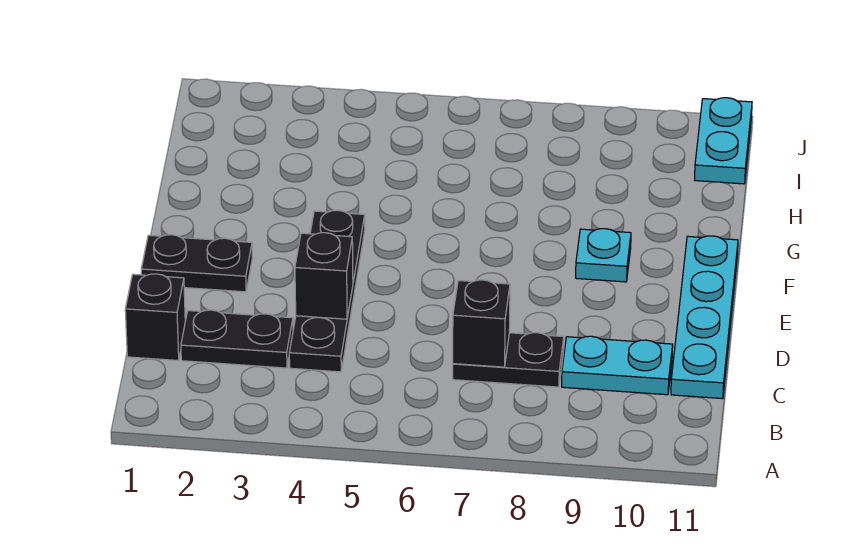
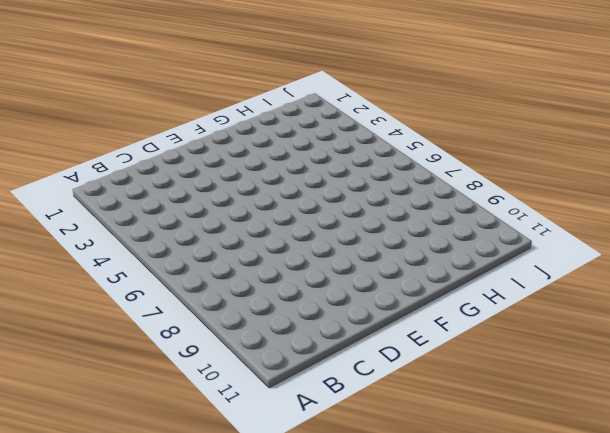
none -> black 1x1 brick [125,274,185,360]
none -> black 1x2 plate [181,310,293,368]

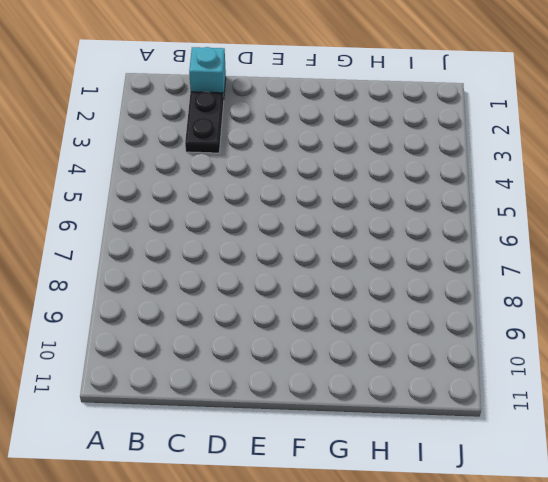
cyan 1x1 brick [189,47,226,97] -> black 1x1 brick [125,274,185,360]
none -> black 1x4 plate [289,210,365,372]
none -> black 1x2 plate [453,333,564,387]

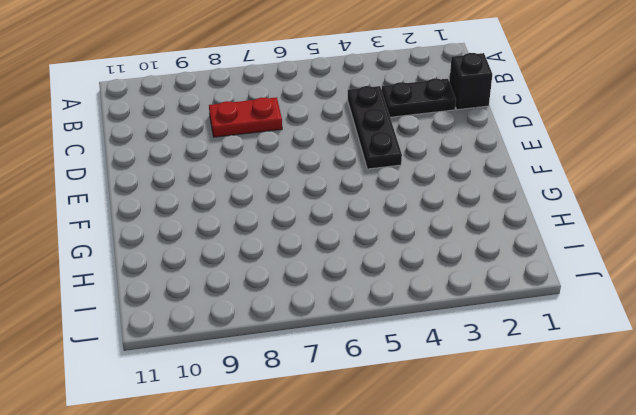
black 1x3 plate [347,86,402,169] -> black 1x4 plate [289,210,365,372]
red 1x2 plate [209,97,282,137] -> black 1x2 plate [453,333,564,387]
none -> cyan 1x2 plate [562,336,673,395]
none -> cyan 1x4 plate [671,236,738,399]

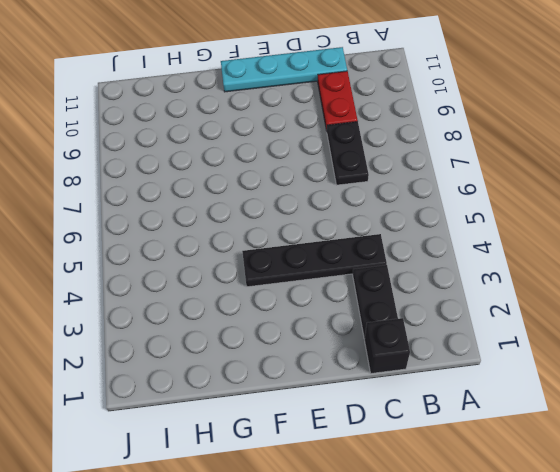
red 1x2 plate [318,71,358,130] -> cyan 1x2 plate [562,336,673,395]
none -> black 1x2 plate [141,235,252,292]
none -> cyan 1x1 plate [576,229,631,282]

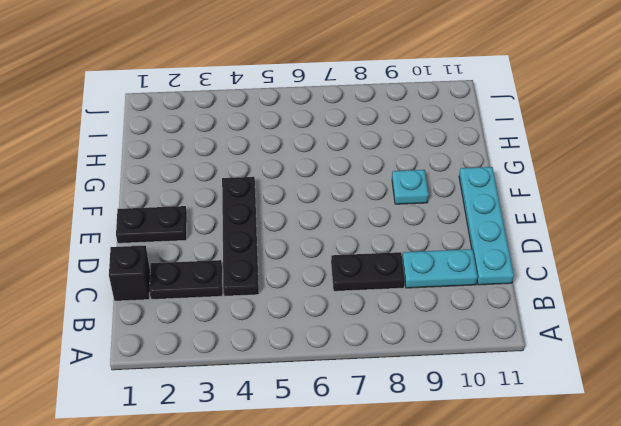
none -> cyan 1x2 plate [695,98,752,184]
none -> black 1x1 brick [453,280,510,367]

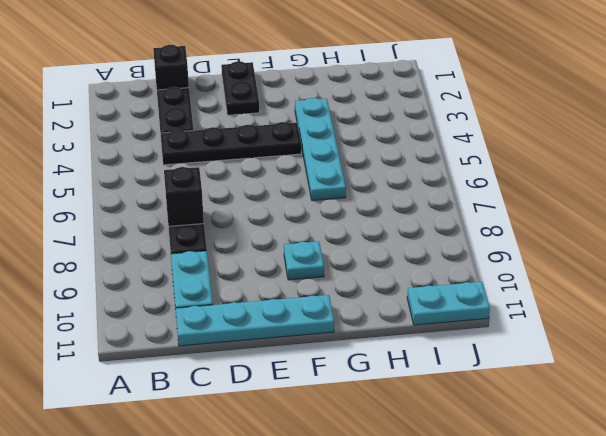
cyan 1x4 plate [295,98,346,201] -> none
none -> black 1x1 brick [295,233,353,319]

